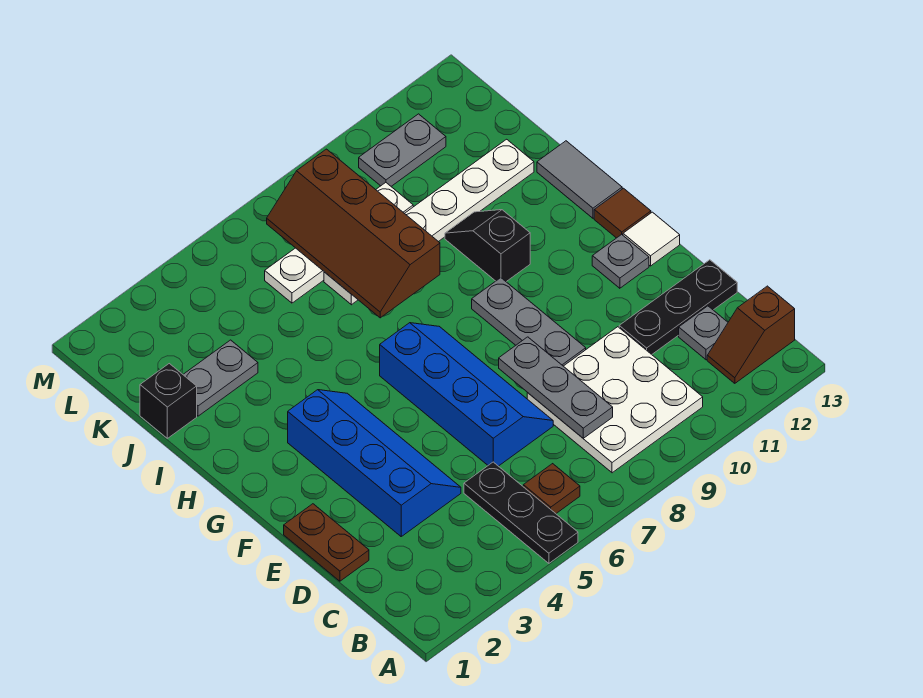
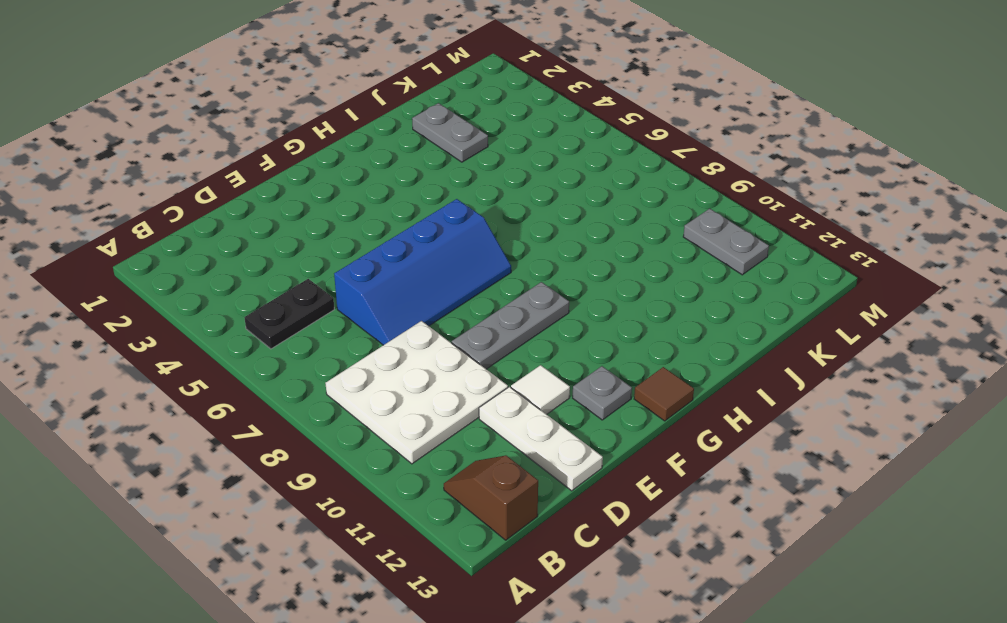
black 1x2 plate [245,279,334,349] -> black 1x3 plate [464,462,578,563]
white 1x3 plate [479,387,603,491] -> black 1x3 plate [619,260,737,354]
white 1x1 tile [511,365,570,414] -> white 1x1 tile moved to [623,212,680,266]
none -> brown 1x1 plate [523,464,580,513]
none -> grey 1x1 plate [679,306,728,360]
none -> brown 1x2 plate [284,504,369,581]

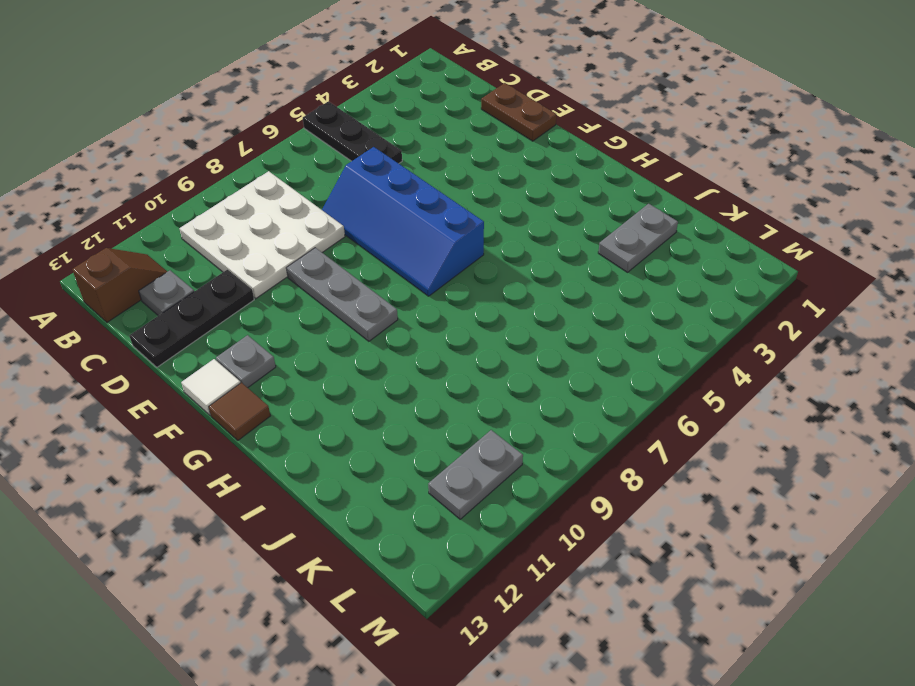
none -> brown 1x1 plate [523,464,580,513]
none -> blue 2x4 slope [288,390,461,536]
none -> black 1x2 slope [445,210,530,282]

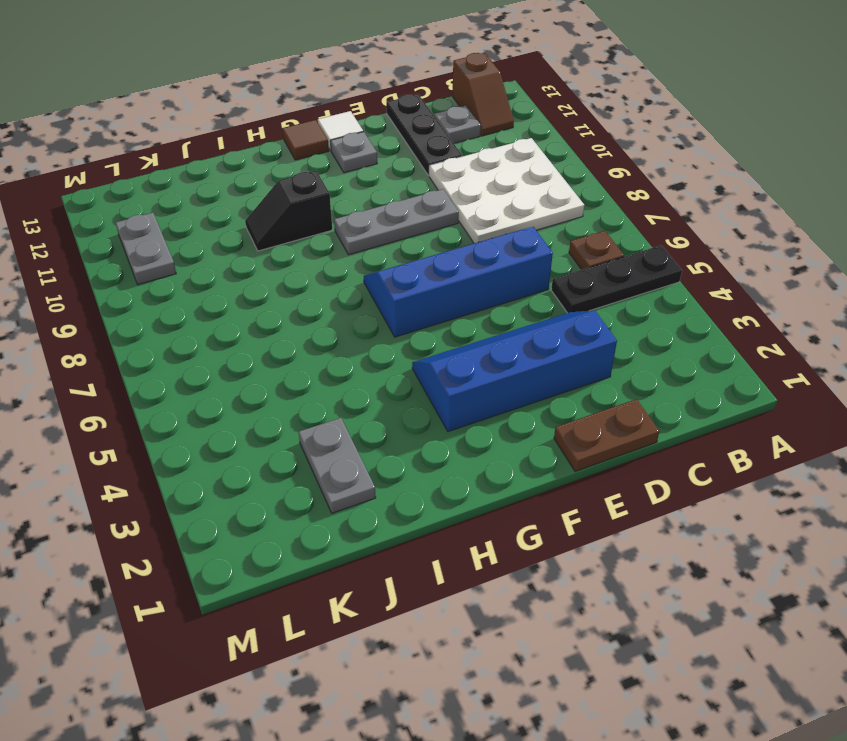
none -> grey 1x2 tile [537,141,622,218]
none -> black 1x1 brick [140,364,197,438]
none -> white 1x6 plate [324,139,534,305]

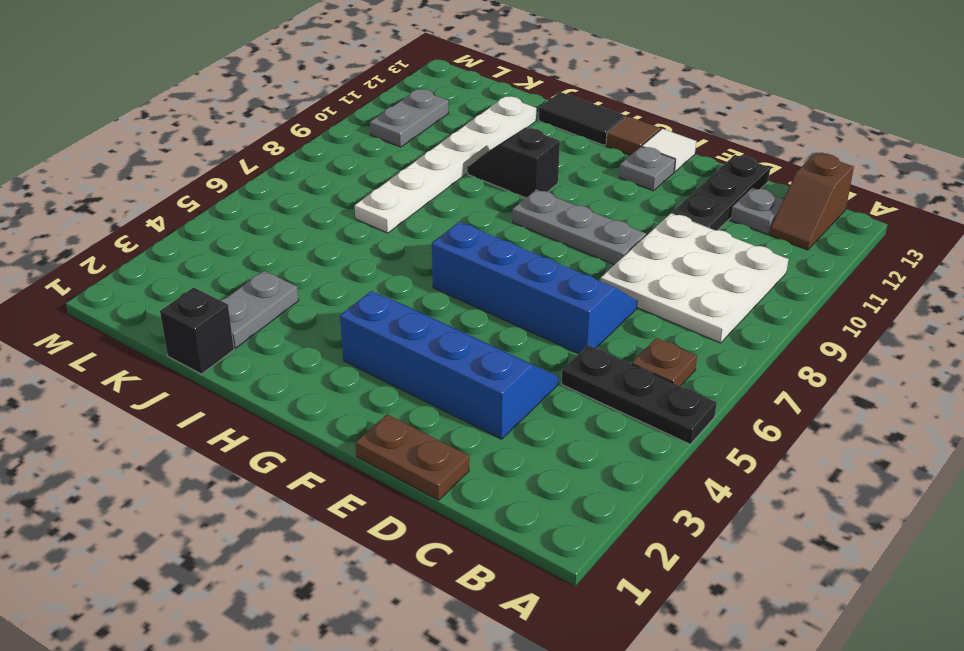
black 1x2 tile [539,92,626,145] -> grey 1x2 tile [537,141,622,218]
none -> white 1x4 plate [265,183,413,303]
none -> grey 1x3 plate [499,337,613,438]
none -> brown 2x4 slope [267,149,440,318]

